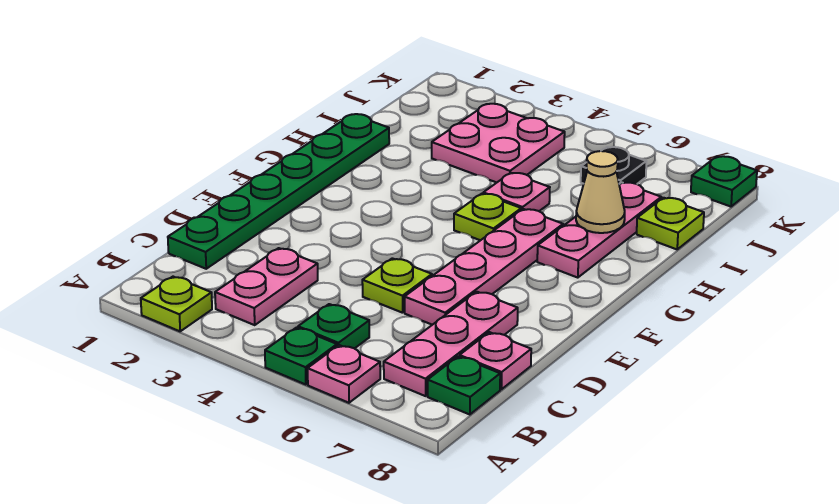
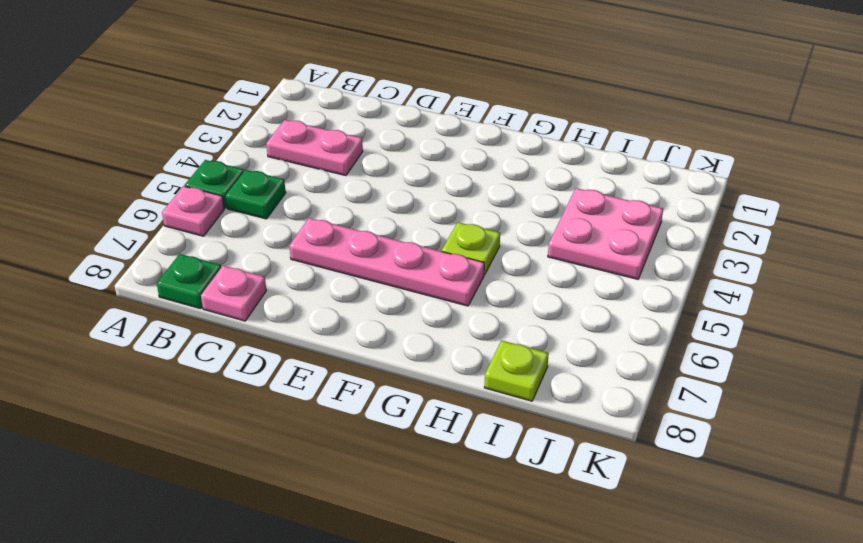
none -> lime 1x1 plate [141,277,212,331]
none -> pink 1x3 plate [384,292,518,396]
none -> green 1x6 plate [168,114,389,269]

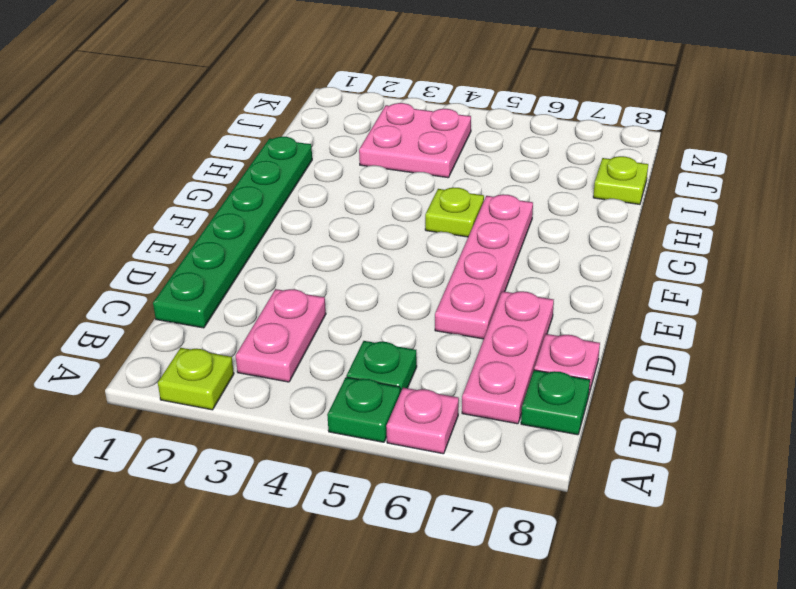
none -> lime 1x1 plate [362,258,432,313]
none -> pink 1x3 plate [537,182,661,278]
none -> pink 1x1 plate [483,173,550,211]

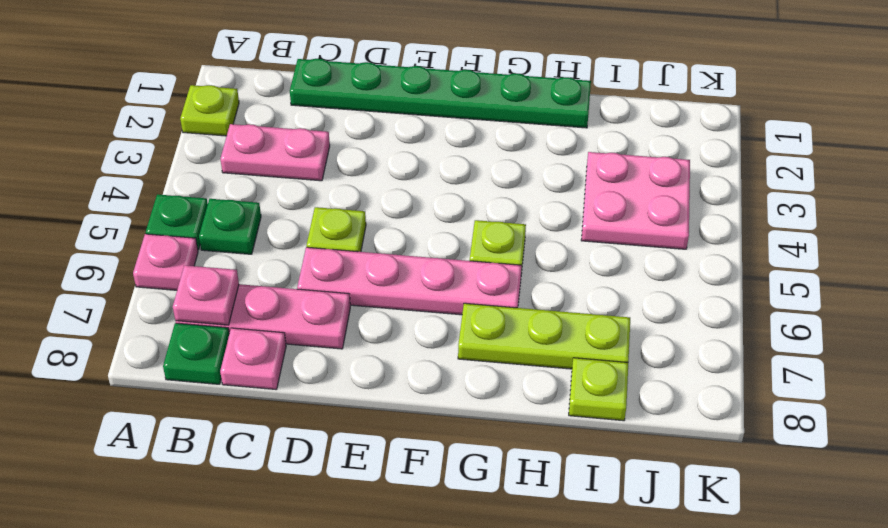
pink 1x1 plate [173,265,239,325] -> pink 1x1 plate moved to [483,173,550,211]
lime 1x3 plate [458,303,630,369] -> pink 1x3 plate [537,182,661,278]
none -> black 1x1 plate [581,147,646,184]
none -> green 1x1 plate [691,156,757,207]
none -> tan 1x1 cone [576,151,625,233]

